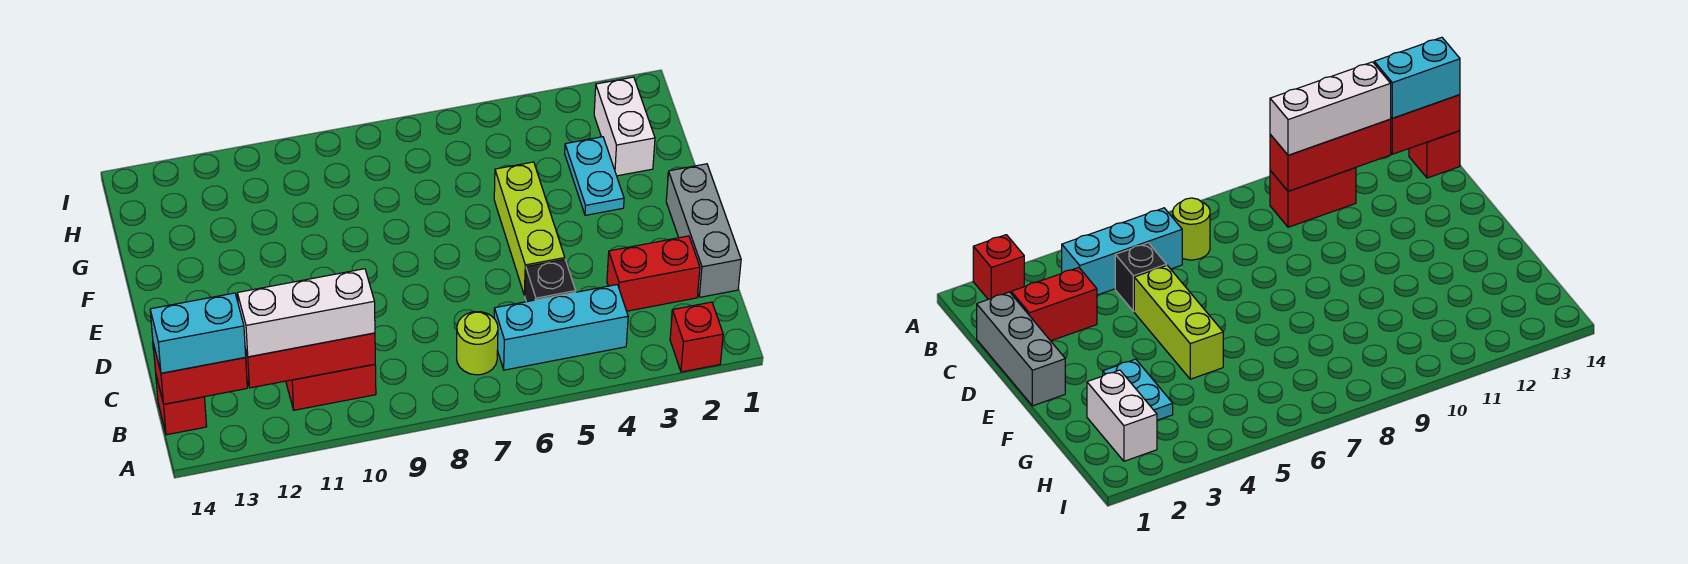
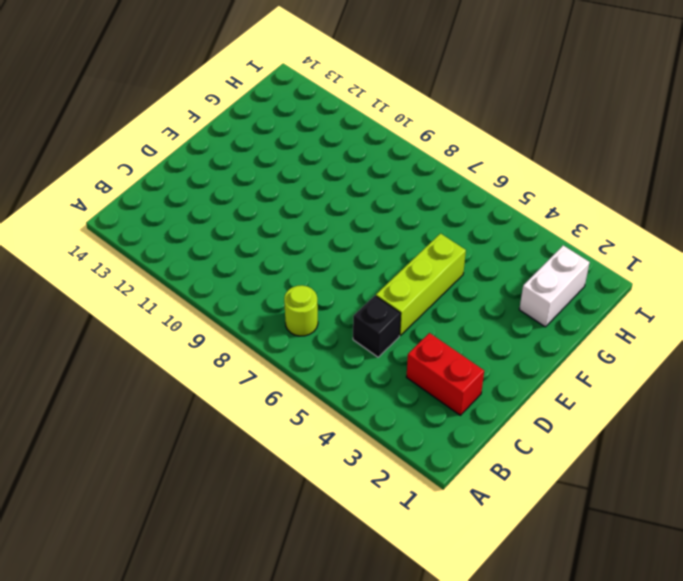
none -> red 1x1 brick [670,302,723,372]
none -> cyan 1x3 brick [494,285,628,370]
none -> red 1x2 brick [286,364,376,410]

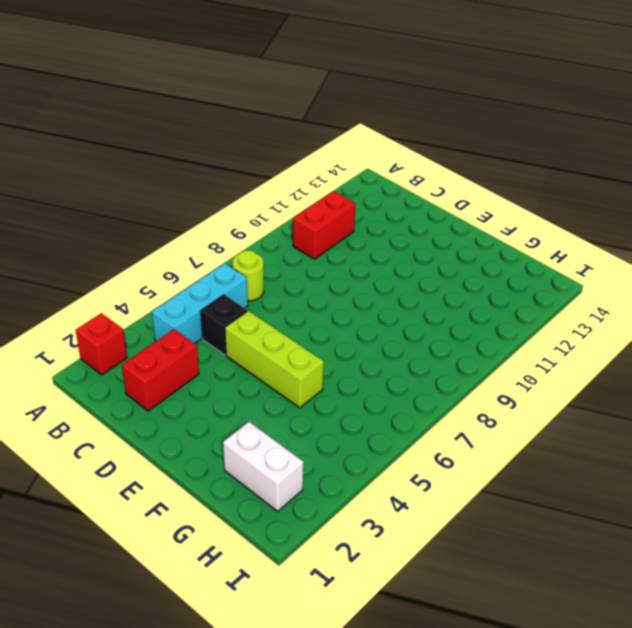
none -> red 1x1 brick [156,376,207,435]
none -> grey 1x3 brick [666,164,741,297]
none -> cyan 1x2 plate [565,137,624,215]

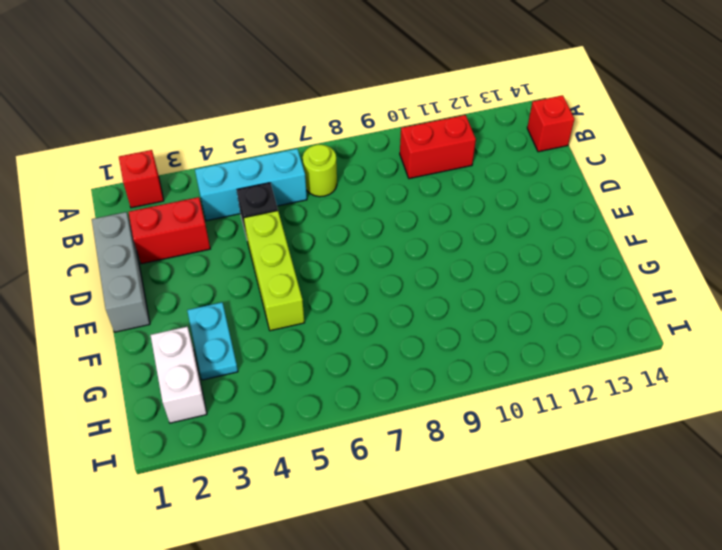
none -> red 1x3 brick [245,333,375,388]
none -> red 1x2 brick [153,343,247,404]
none -> white 1x3 brick [237,269,375,357]

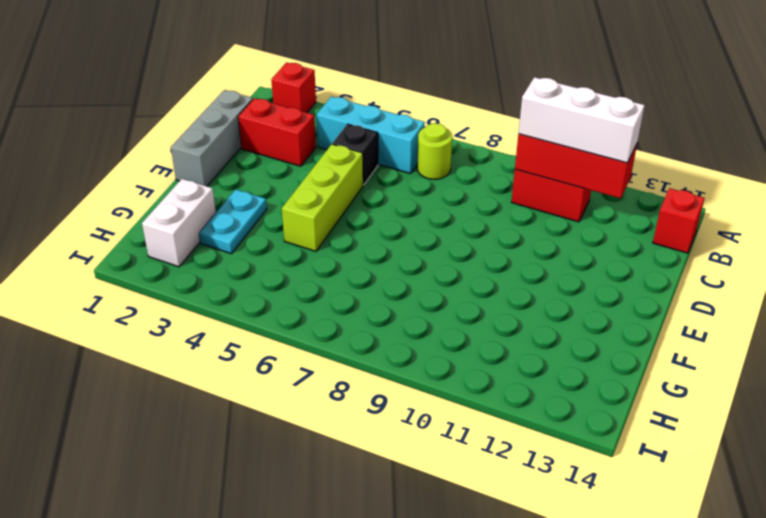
none -> red 1x2 brick [153,343,247,404]
none -> cyan 1x2 brick [150,293,246,373]

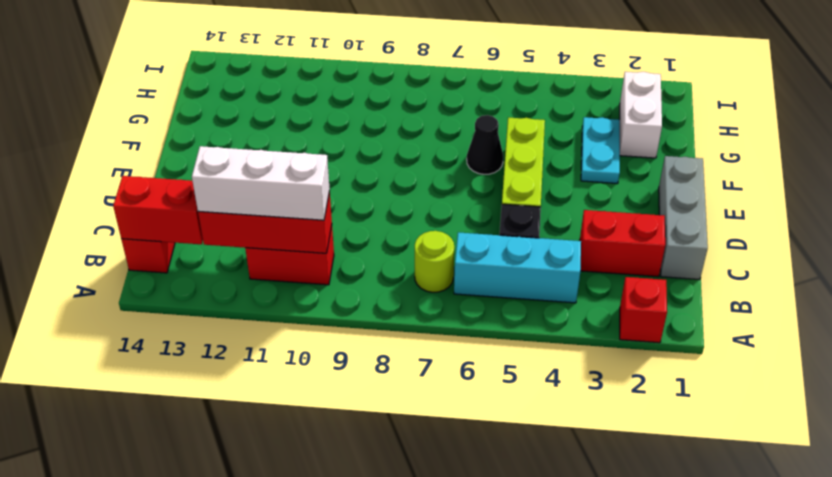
black 1x1 cone [467,115,503,174] -> none
none -> cyan 1x2 brick [150,293,246,373]

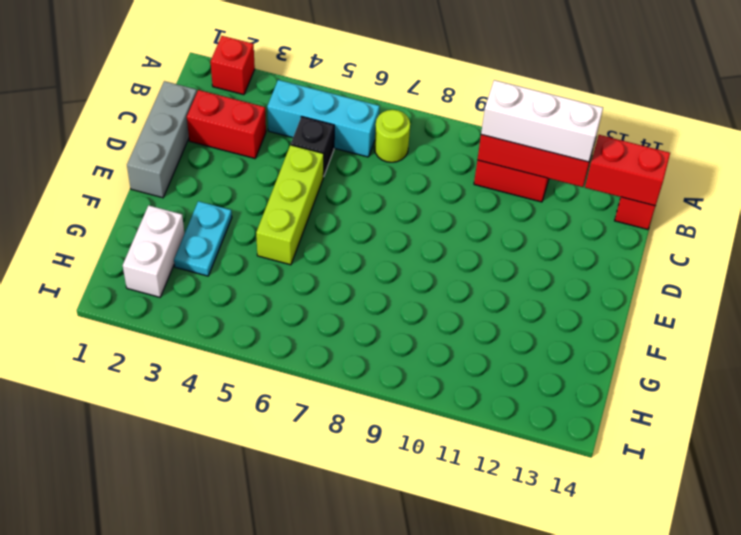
none -> cyan 1x2 brick [150,293,246,373]

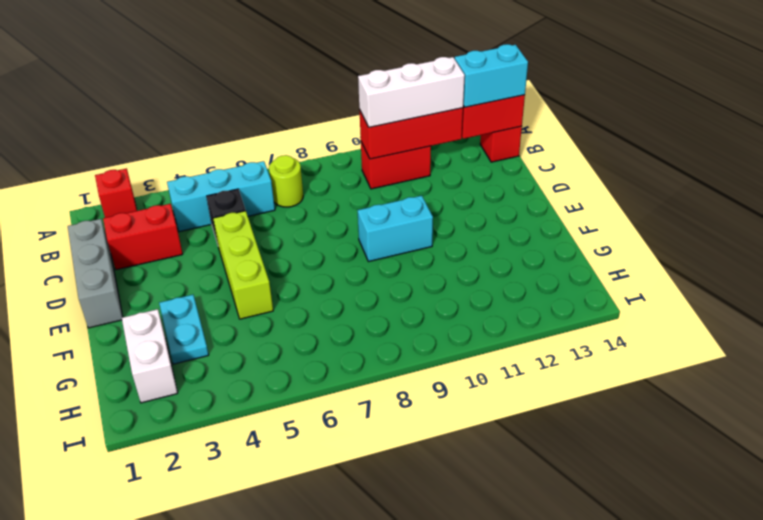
cyan 1x2 brick [358,196,433,262] -> none

